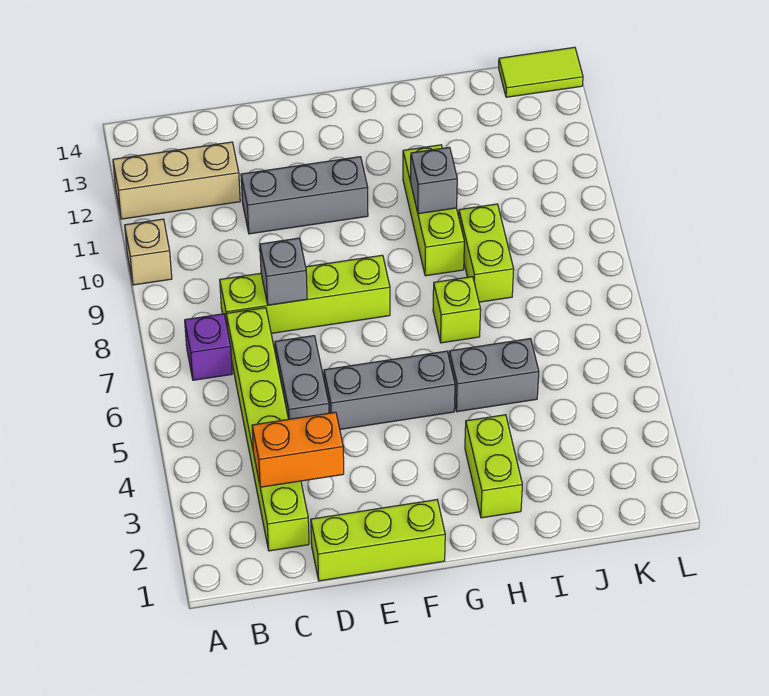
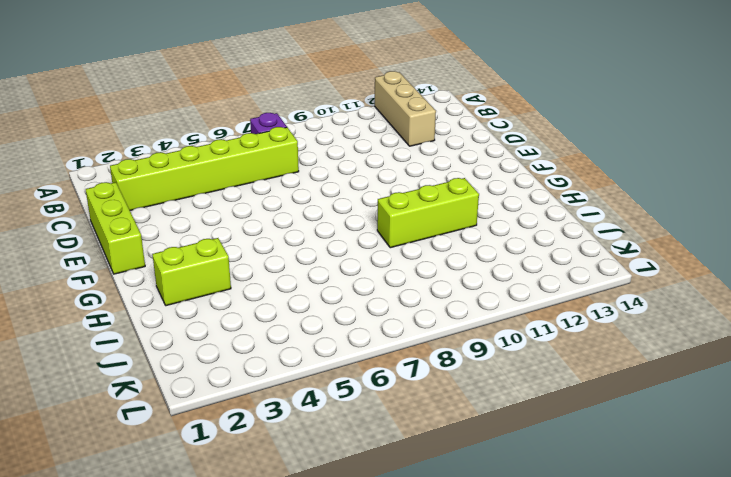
none -> tan 1x1 brick [125,219,172,285]
none -> lime 1x4 brick [220,255,390,333]
none -> grey 1x2 brick [275,336,329,419]

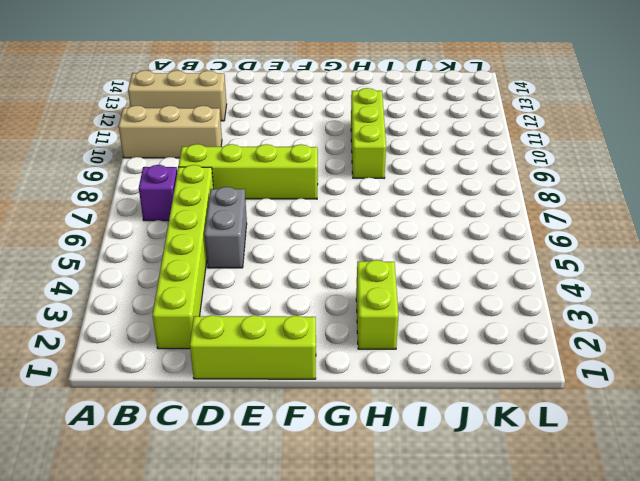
tan 1x3 brick [119,106,222,158] -> tan 1x1 brick [125,219,172,285]
none -> grey 1x3 brick [241,157,368,234]
none -> grey 1x3 brick [324,351,455,429]
none -> grey 1x2 brick [449,339,539,412]

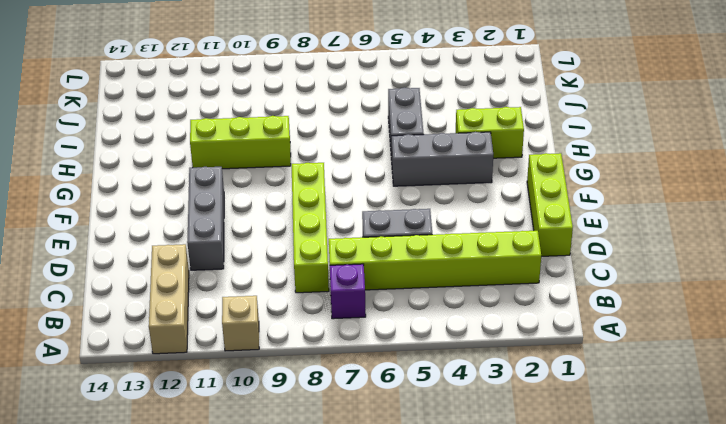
grey 1x3 brick [392,132,493,186] -> grey 1x3 brick turned to [324,351,455,429]
none -> lime 1x1 brick [433,277,481,343]
none -> lime 1x2 brick [459,204,514,302]
none -> lime 1x2 tile [499,47,583,97]

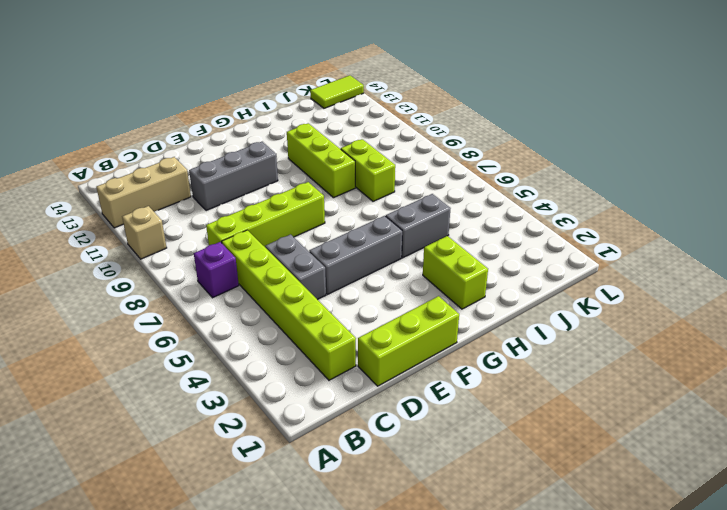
none -> lime 1x1 brick [433,277,481,343]
none -> orange 1x2 brick [252,412,344,487]
none -> grey 1x1 brick [260,238,307,305]

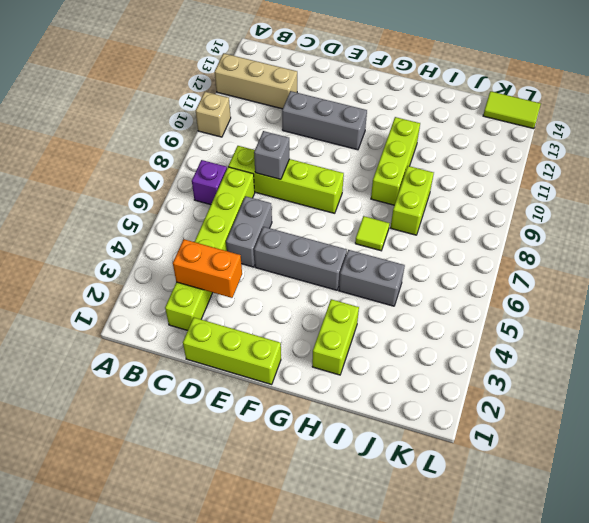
lime 1x1 tile [355,216,389,251] -> lime 1x1 brick [433,277,481,343]
none -> grey 1x1 brick [411,147,457,214]

